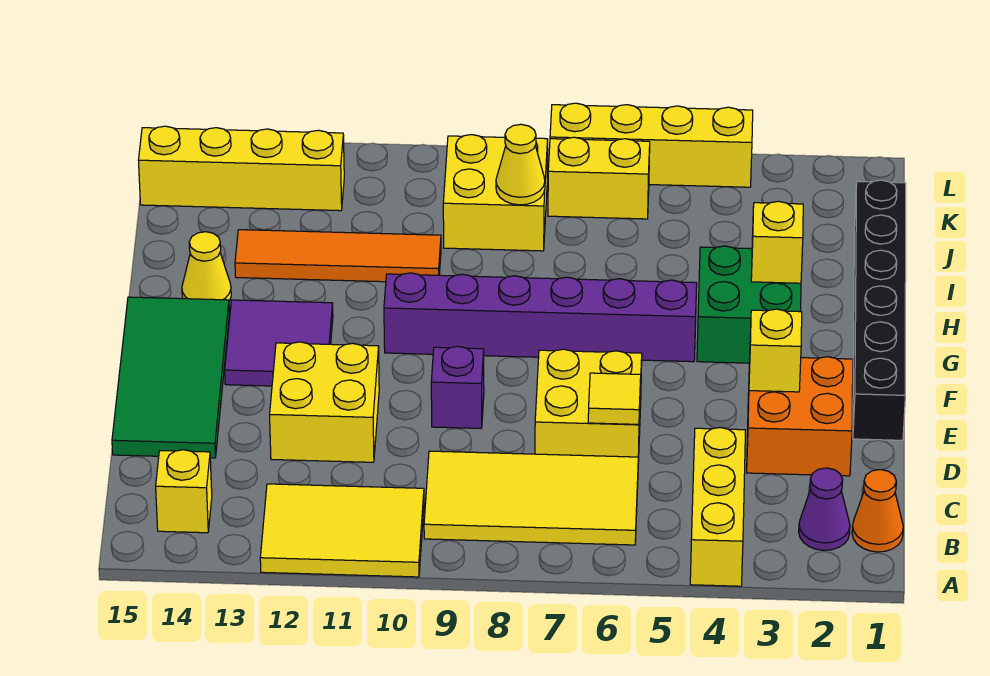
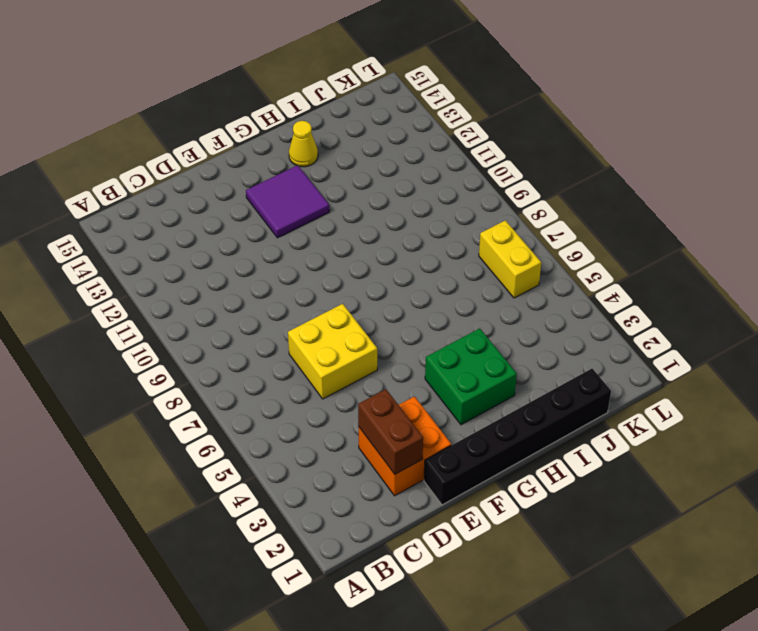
brown 1x2 brick [358,389,423,474] -> none
none -> yellow 1x3 brick [690,428,745,586]
none -> yellow 2x3 tile [260,484,424,577]
none -> orange 1x1 cone [852,470,903,552]

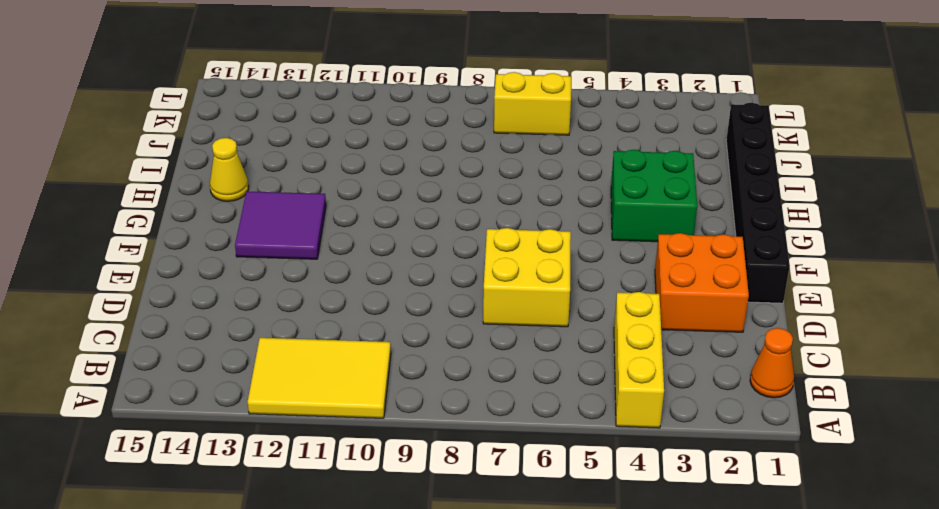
none -> purple 1x1 cone [799,468,850,550]
none -> yellow 2x4 tile [424,451,638,545]
none -> yellow 1x1 brick [156,450,212,533]

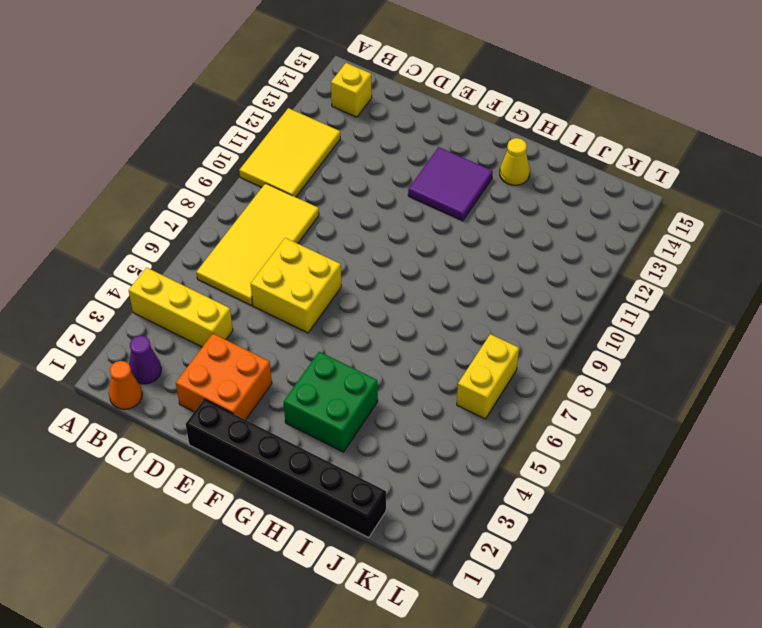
none -> yellow 2x2 brick [270,342,379,462]
none -> green 2x4 tile [112,297,229,458]
none -> purple 1x1 brick [431,346,484,428]

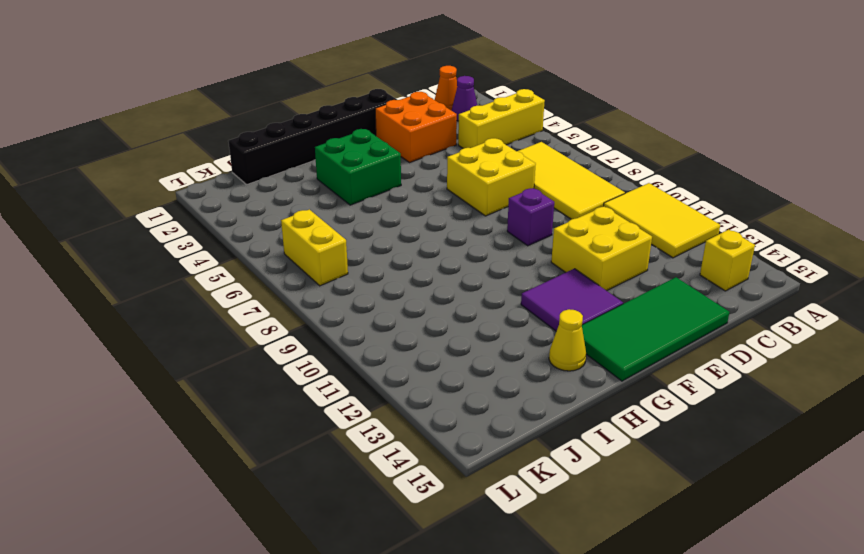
none -> purple 1x6 brick [384,273,697,362]
none -> orange 1x4 tile [235,230,441,282]
none -> yellow 2x2 brick [443,135,548,251]

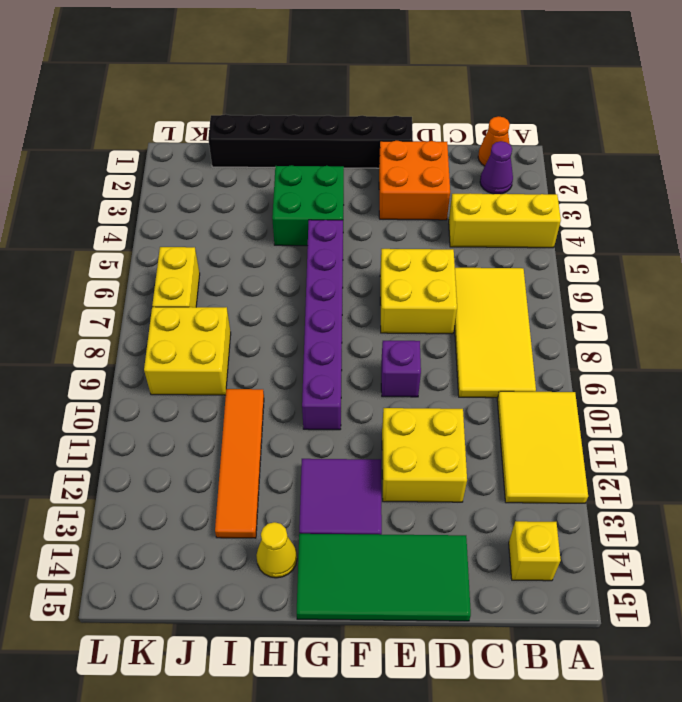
none -> yellow 1x4 brick [139,126,344,211]
none -> yellow 1x4 brick [550,103,753,187]
none -> yellow 1x1 tile [588,373,641,424]

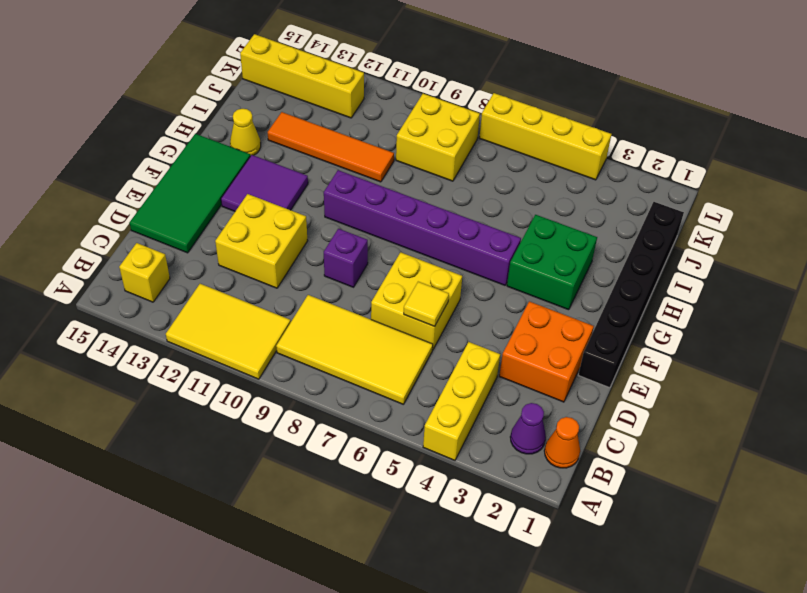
none -> yellow 1x2 brick [548,137,650,219]
none -> yellow 1x1 brick [749,309,802,392]
none -> yellow 1x1 brick [751,201,803,283]

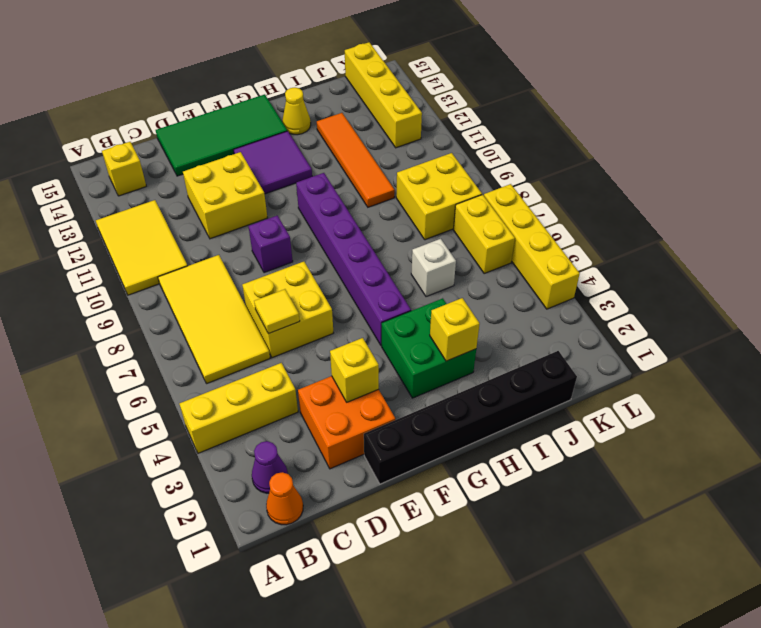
white 1x1 brick [411,239,456,297] -> none
none -> yellow 1x1 cone [496,124,545,205]

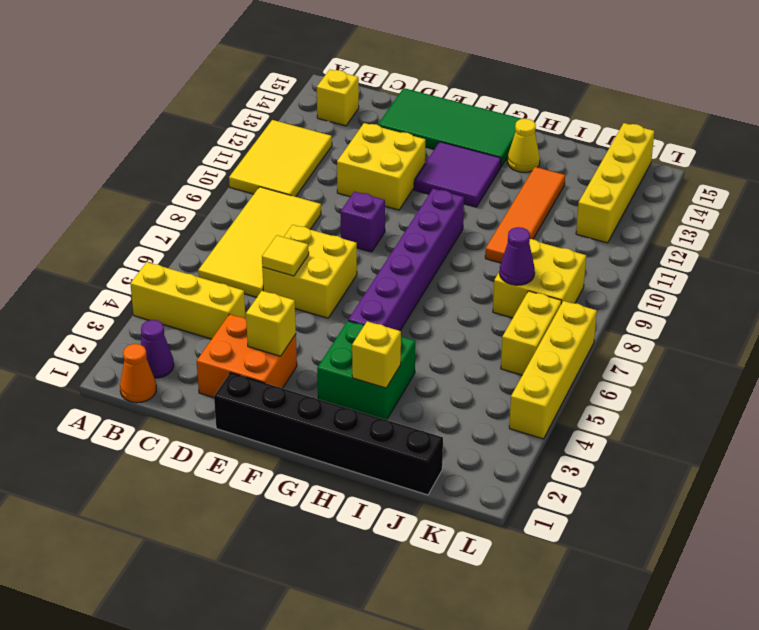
purple 1x1 cone [499,227,535,285] -> yellow 1x1 cone [496,124,545,205]

